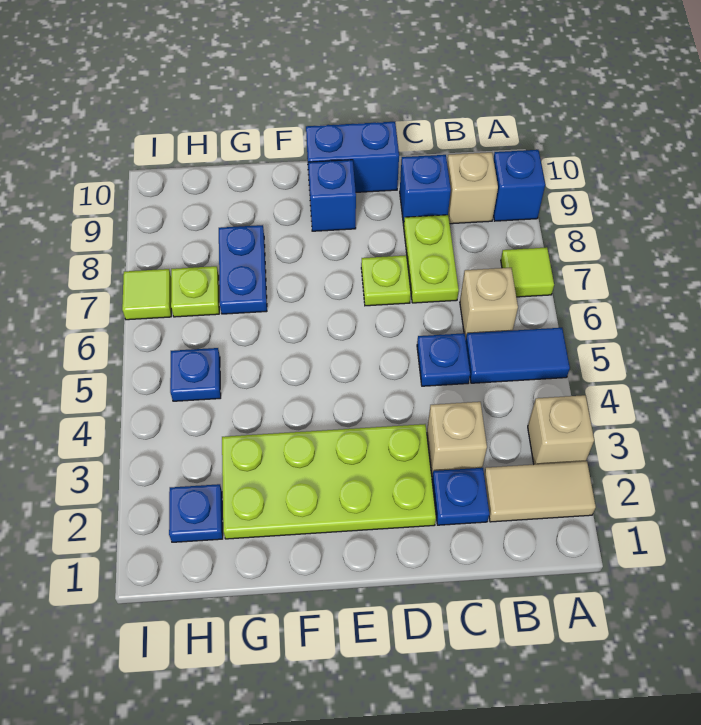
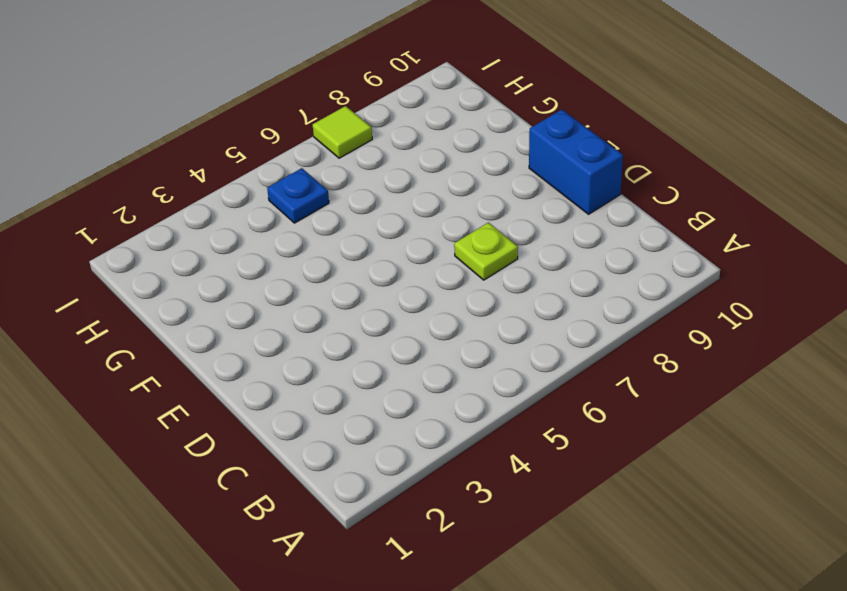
none -> tan 1x2 tile [484,461,596,522]
none -> tan 1x1 brick [528,395,594,464]
none -> blue 1x2 tile [466,328,570,383]

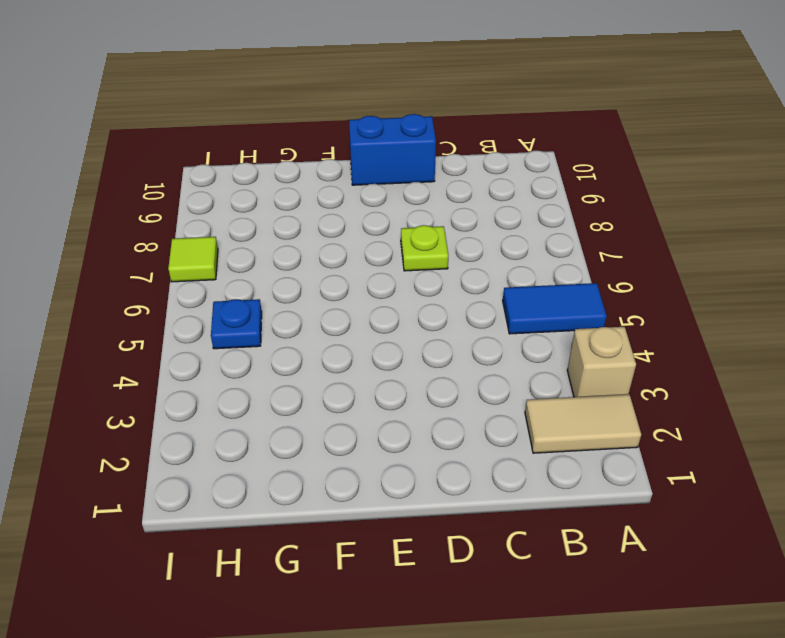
none -> lime 1x1 tile [501,247,554,297]
none -> blue 1x1 brick [493,150,545,221]
none -> tan 1x1 brick [460,268,518,339]

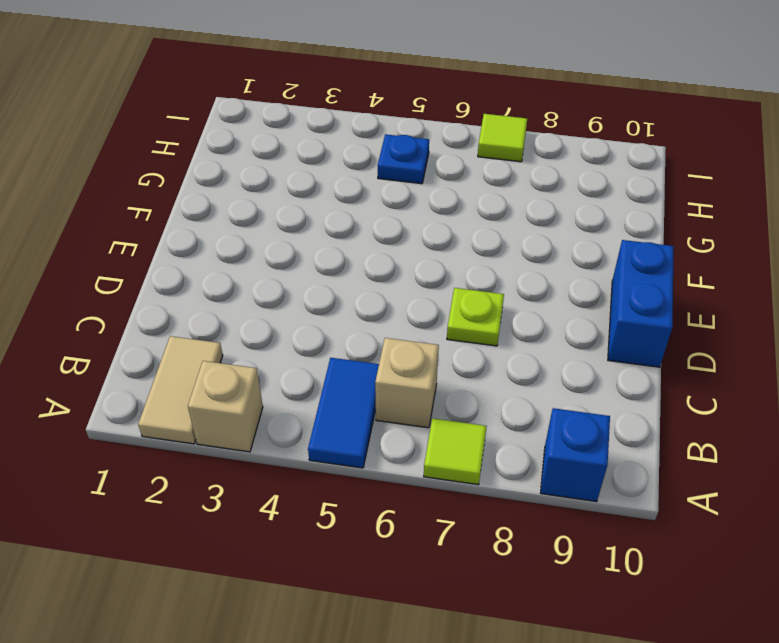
none -> tan 1x1 brick [447,152,498,224]
none -> blue 1x1 plate [432,468,489,525]
none -> tan 1x1 brick [427,402,487,477]

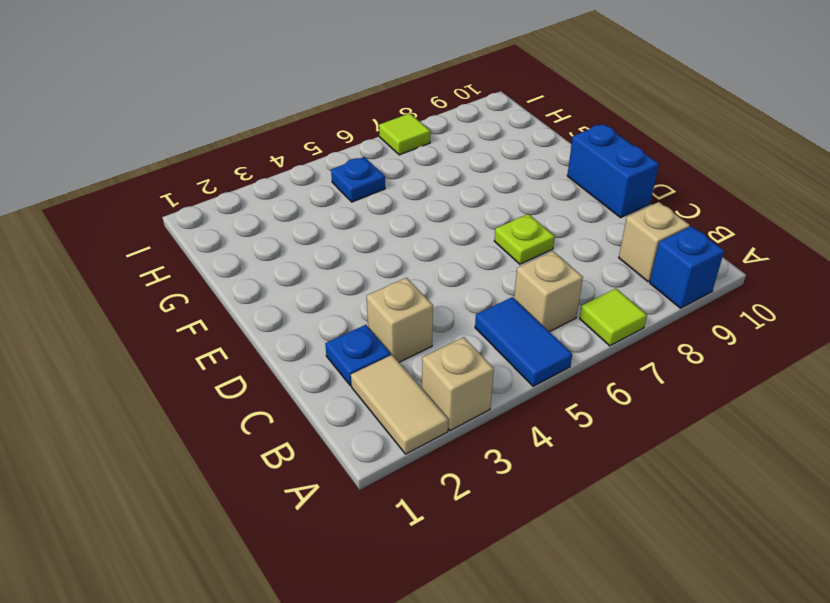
none -> blue 1x1 plate [417,333,470,386]
none -> lime 1x2 plate [404,215,459,303]
none -> blue 1x1 brick [400,155,451,226]

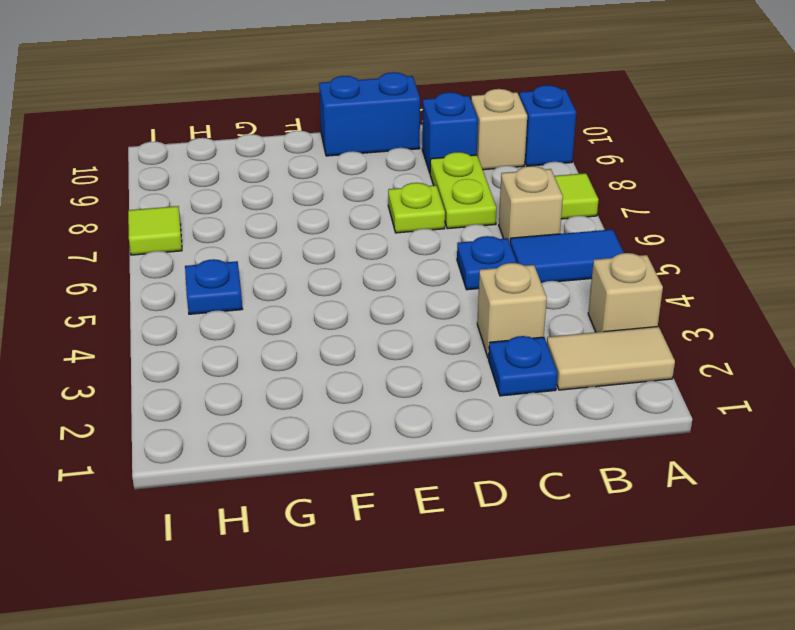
none -> lime 2x4 plate [222,424,436,539]
none -> blue 1x1 brick [308,160,356,231]
none -> blue 1x2 plate [219,225,267,314]

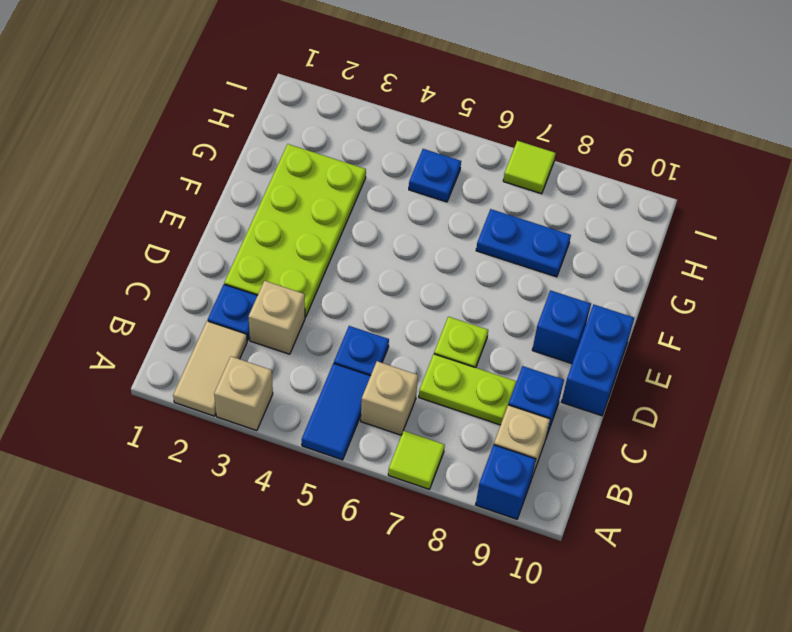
none -> blue 1x1 plate [169,484,223,542]
none -> lime 1x1 plate [171,266,219,317]

